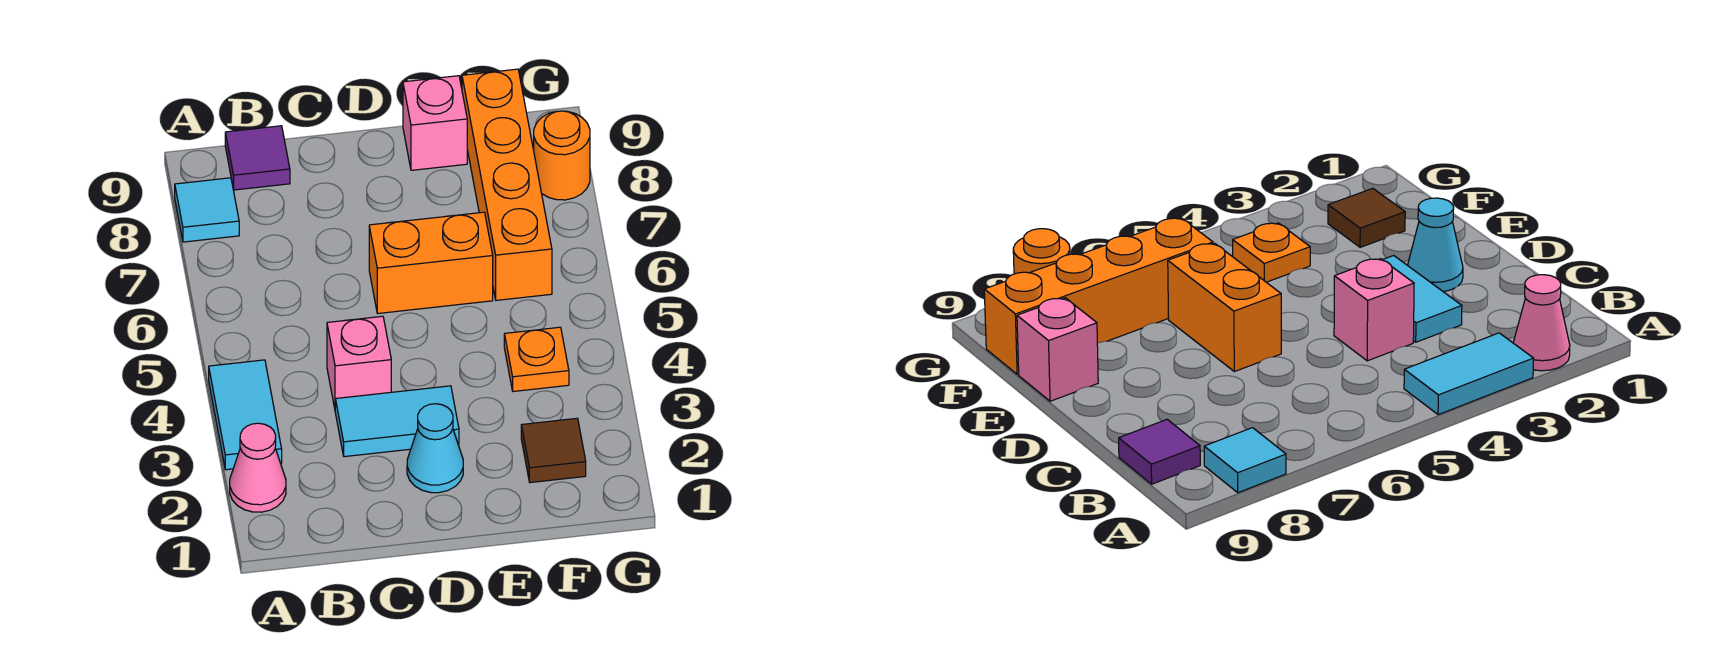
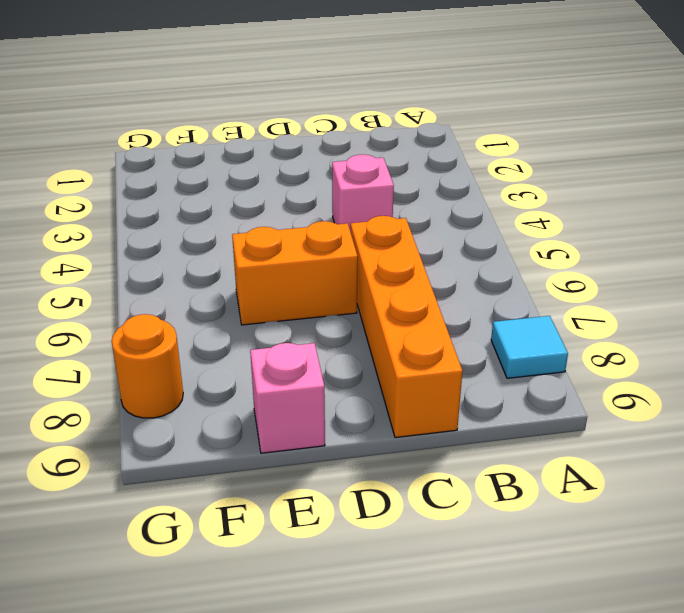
orange 1x4 brick [351,216,462,438] -> orange 1x4 brick moved to [462,69,552,300]
none -> pink 1x1 cone [230,423,286,512]
none -> cyan 1x2 tile [209,360,282,470]
none -> purple 1x1 tile [225,126,290,190]

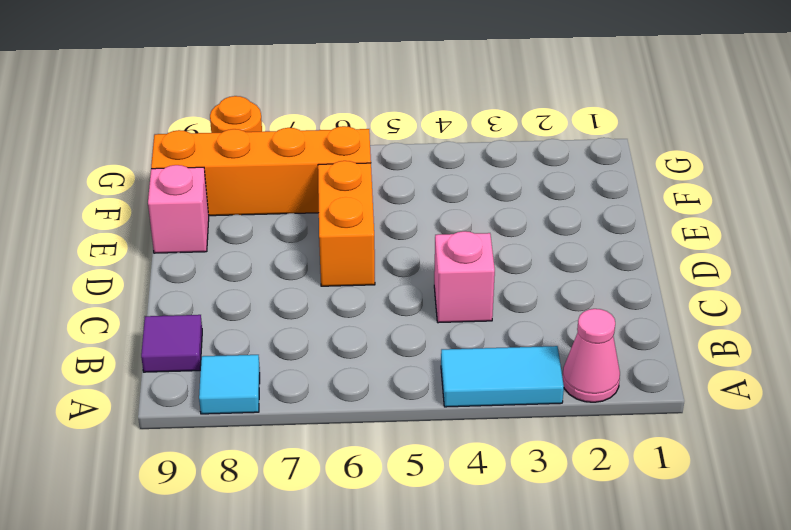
none -> cyan 1x2 tile [335,386,459,457]
none -> cyan 1x1 cone [407,404,463,493]
none -> brown 1x1 tile [521,418,586,483]

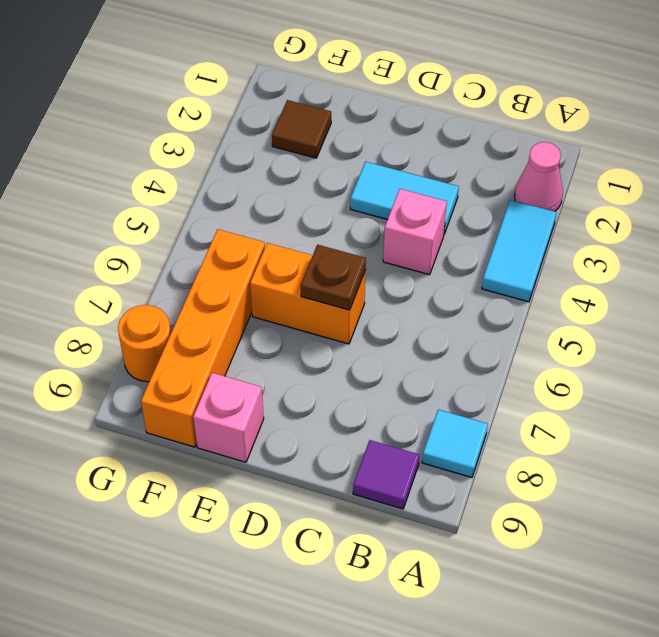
brown 1x1 plate [301,245,366,310] -> none
none -> cyan 1x1 cone [407,404,463,493]
none -> orange 1x1 plate [504,327,569,391]

